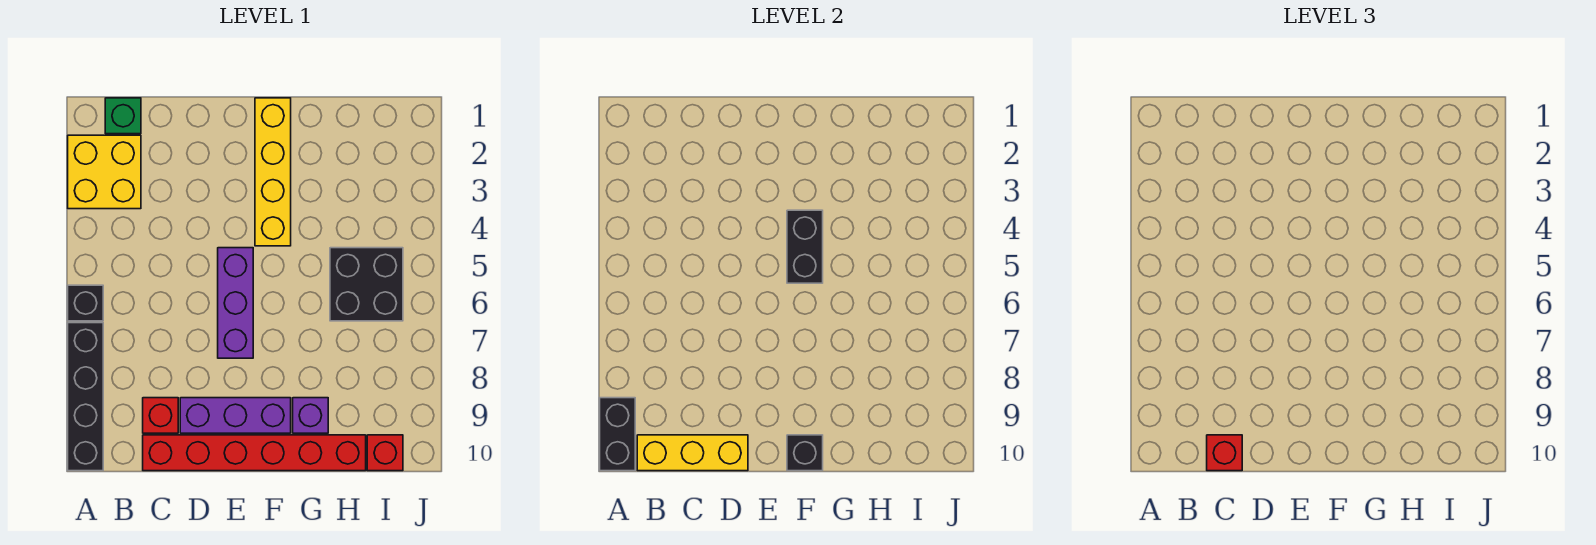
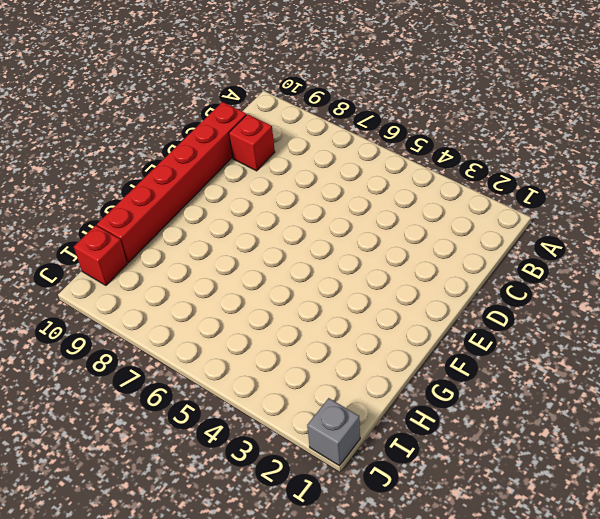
grey 1x1 brick [307,398,360,466] -> none
none -> yellow 2x2 brick [68,135,141,209]
none -> black 1x1 brick [68,285,103,321]
none -> black 1x4 brick [68,323,103,471]

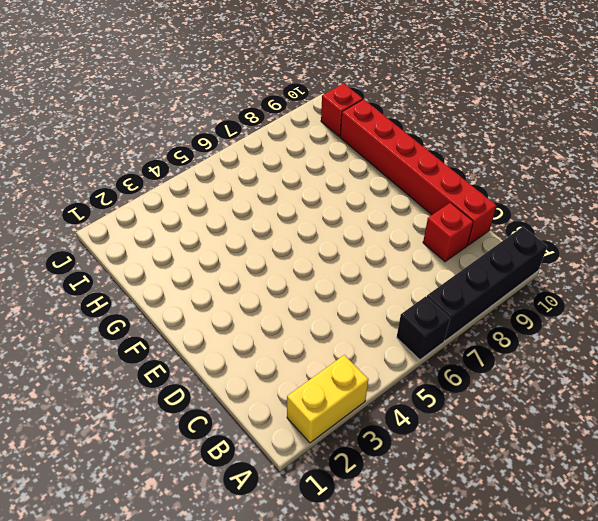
yellow 1x2 brick [287,355,369,443] -> yellow 2x2 brick [68,135,141,209]
none -> green 1x1 brick [105,98,141,134]
none -> purple 1x3 brick [180,398,291,433]
none -> purple 1x3 brick [218,248,253,358]

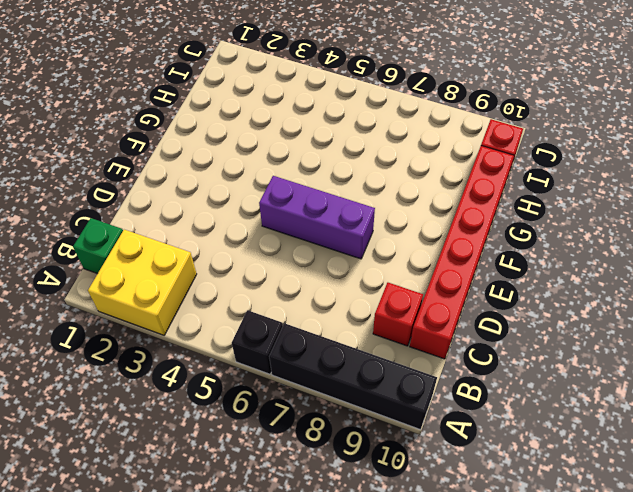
none -> purple 1x3 brick [180,398,291,433]
none -> yellow 1x4 brick [255,98,291,246]
none -> purple 1x1 brick [293,398,328,433]

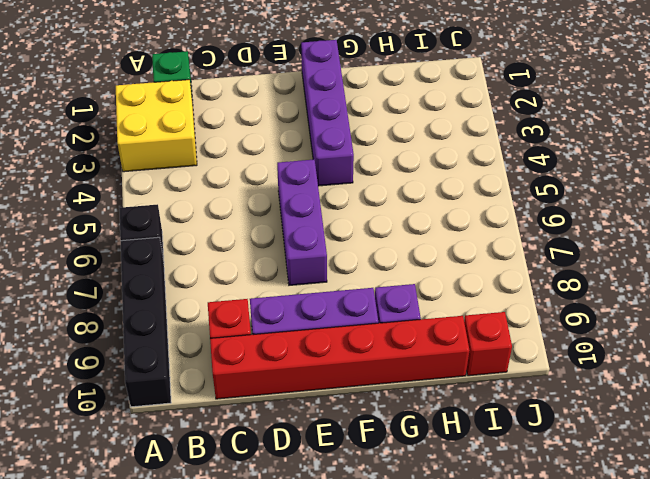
purple 1x4 brick [301,40,354,186] -> yellow 1x4 brick [255,98,291,246]
none -> black 2x2 brick [330,248,403,321]
none -> black 1x2 brick [600,398,635,471]
none -> yellow 1x3 brick [637,435,748,471]

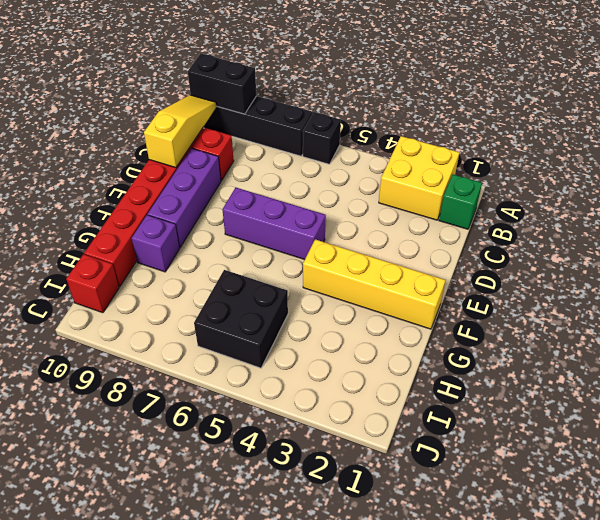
yellow 1x3 slope [144,95,216,168] -> yellow 1x3 brick [637,435,748,471]
none -> black 1x2 brick [787,210,823,283]
none -> black 1x1 brick [787,435,823,471]
none -> red 1x1 brick [1207,435,1242,471]

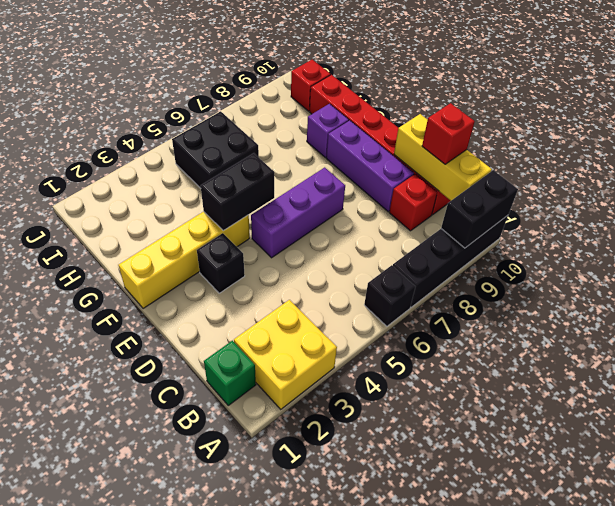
black 1x1 brick [197,233,245,293] -> black 1x1 brick moved to [787,435,823,471]

